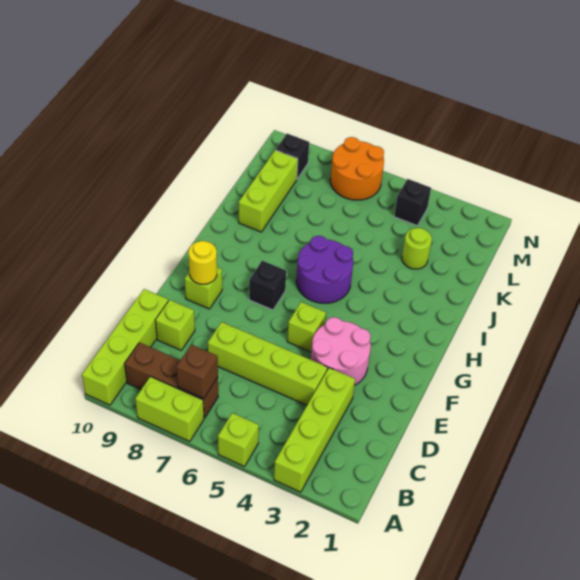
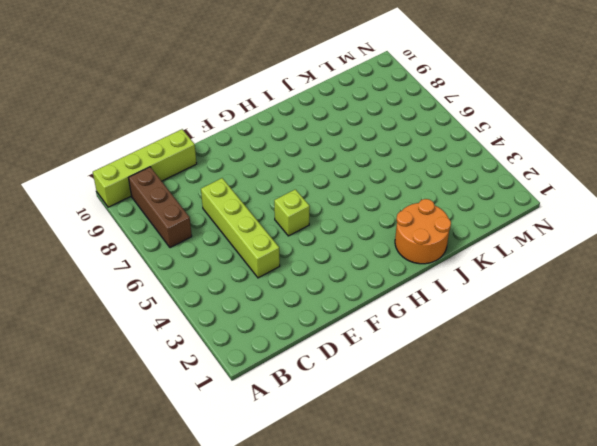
orange 2x2 round brick [395,199,451,264] -> orange 2x2 round brick moved to [330,137,384,200]
none -> lime 1x4 brick [274,368,355,492]
none -> lime 1x1 brick [218,413,259,467]
none -> lime 1x2 brick [135,377,204,441]

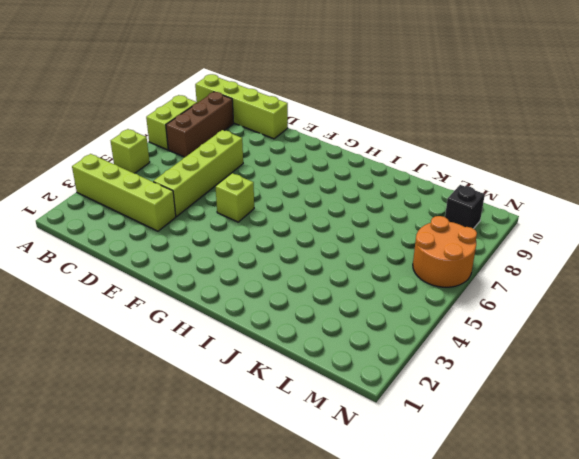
none -> lime 1x1 brick [155,300,195,350]
none -> pink 2x2 round brick [311,317,371,385]
none -> lime 1x1 brick [185,267,222,309]

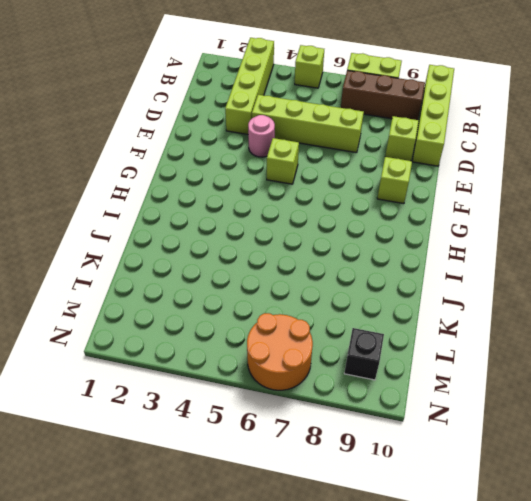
pink 1x1 round brick [248,115,275,157] -> pink 2x2 round brick [311,317,371,385]
none -> black 1x1 brick [249,261,286,310]
none -> purple 2x2 round brick [296,236,353,303]
none -> lime 1x3 brick [239,150,298,232]

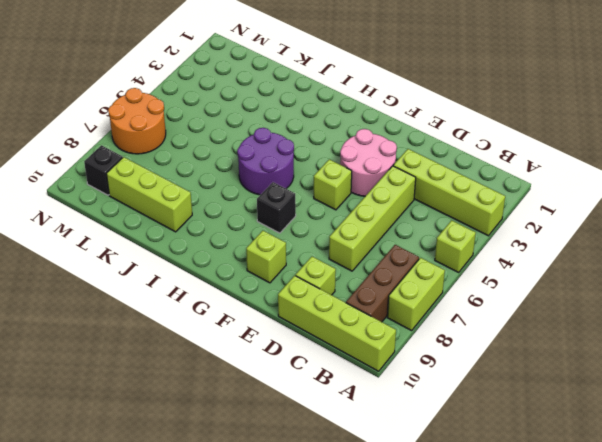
none -> lime 1x1 round brick [402,228,432,269]
none -> black 1x1 brick [394,179,431,226]
none -> brown 1x1 brick [177,345,218,399]

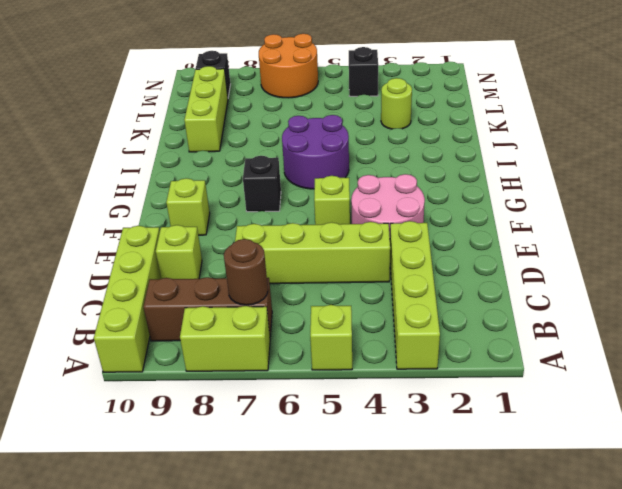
brown 1x1 round brick [224,239,268,305] -> brown 1x1 brick [177,345,218,399]
none -> yellow 1x1 round brick [189,241,217,284]

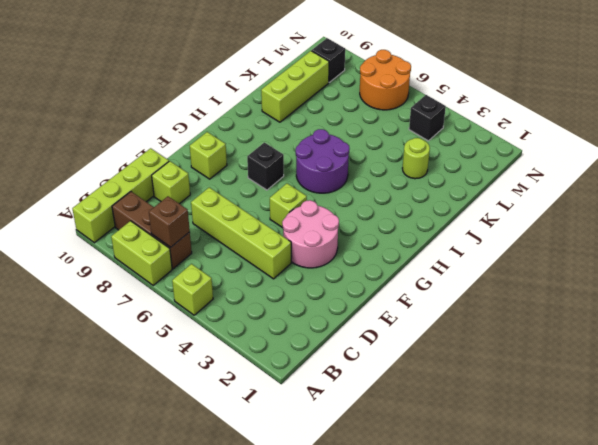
none -> lime 1x4 brick [274,368,355,492]
none -> yellow 1x1 round brick [189,241,217,284]

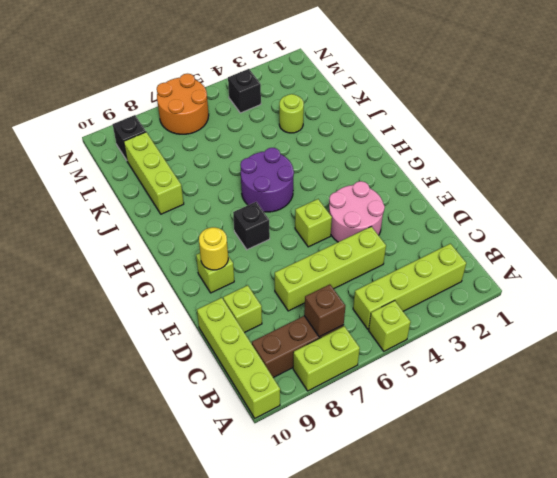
lime 1x4 brick [353,244,466,329] -> lime 1x4 brick turned to [274,368,355,492]

